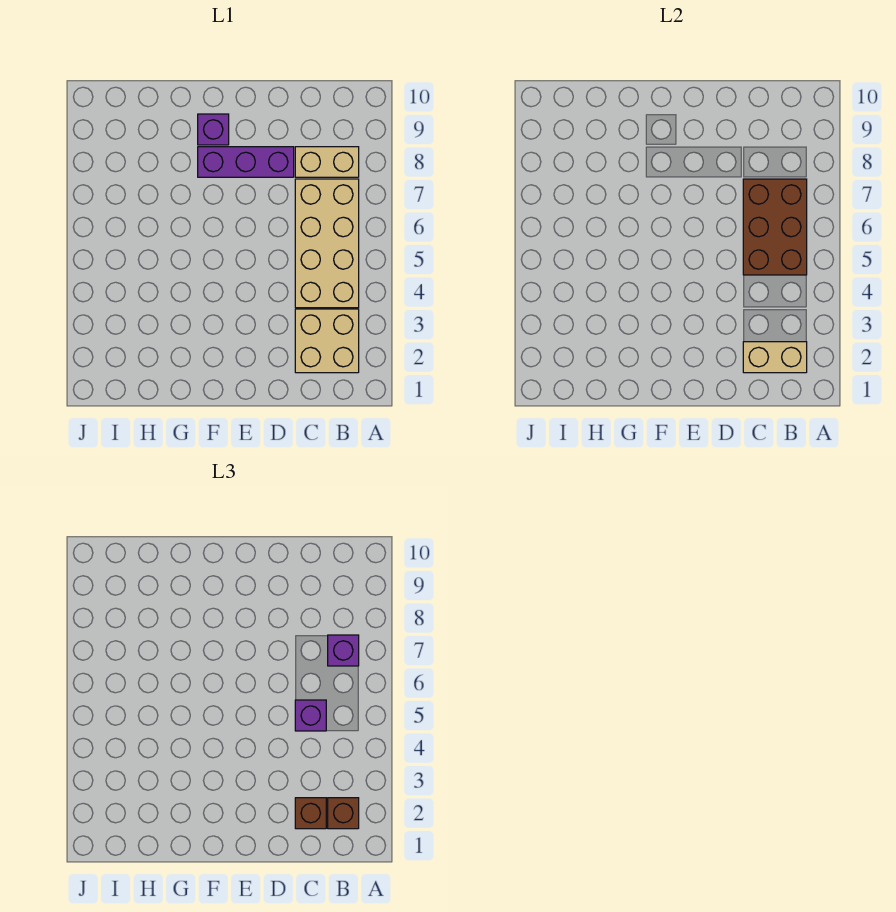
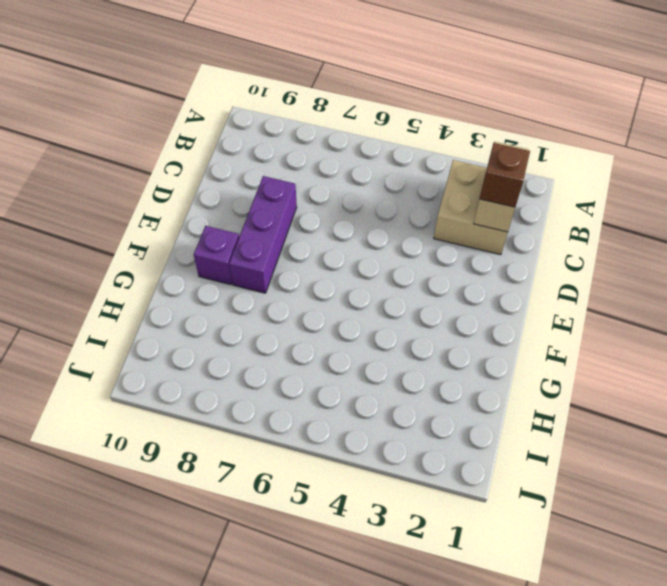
none -> tan 2x4 brick [295,179,359,308]
none -> tan 1x2 brick [295,147,359,177]

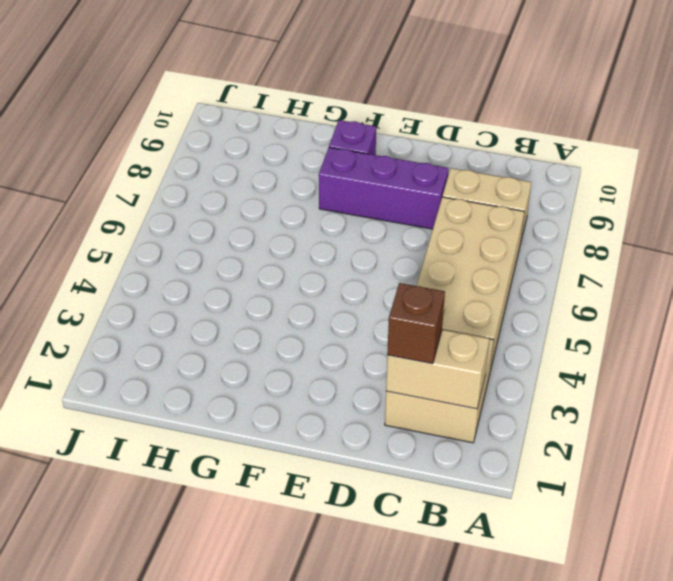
none -> brown 2x3 brick [743,179,807,275]
none -> brown 1x1 brick [328,798,359,829]

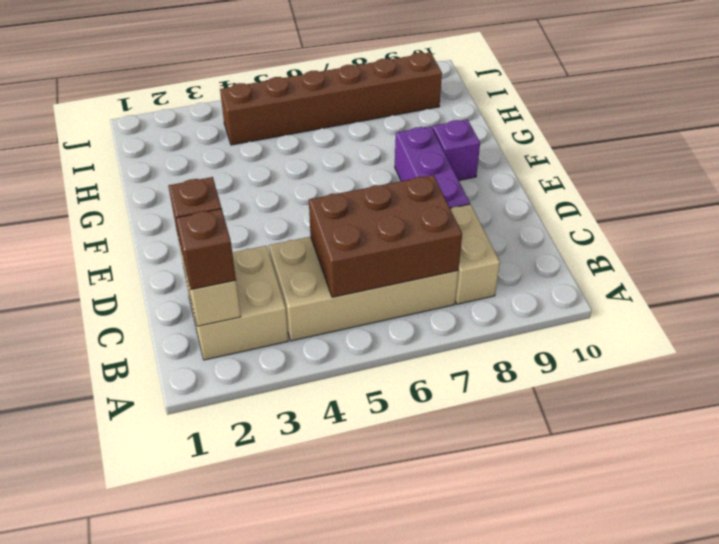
brown 1x6 brick [220,52,442,145] -> none
none -> purple 1x1 brick [328,635,359,666]
none -> purple 1x1 brick [295,700,326,731]

